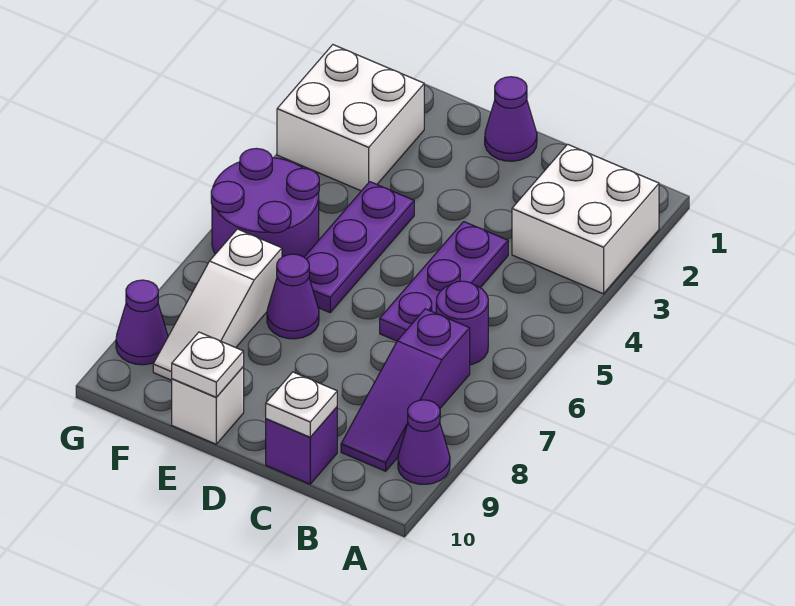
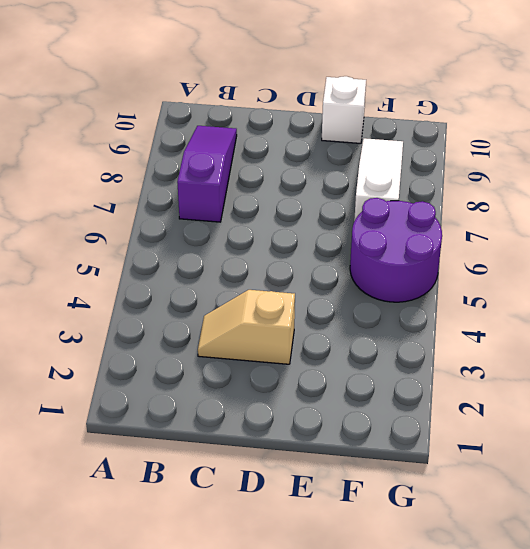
tan 1x2 slope [198,290,295,364] -> none
none -> white 2x2 brick [512,144,659,294]
none -> purple 1x1 cone [398,400,450,484]
none -> purple 1x1 round brick [436,281,488,365]

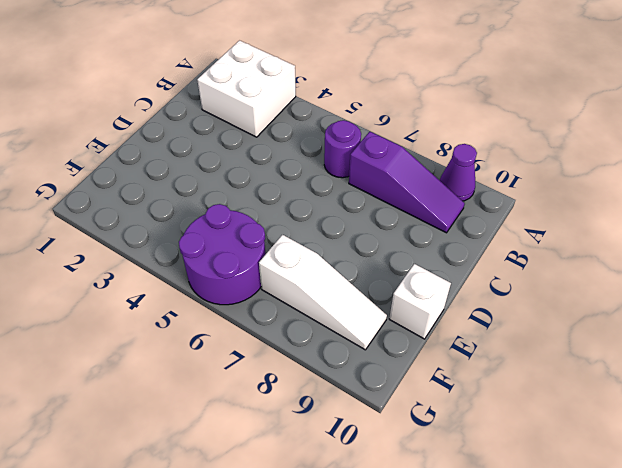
none -> purple 1x3 plate [380,222,508,341]
none -> purple 1x1 brick [266,407,337,484]
none -> purple 1x1 cone [485,77,537,161]

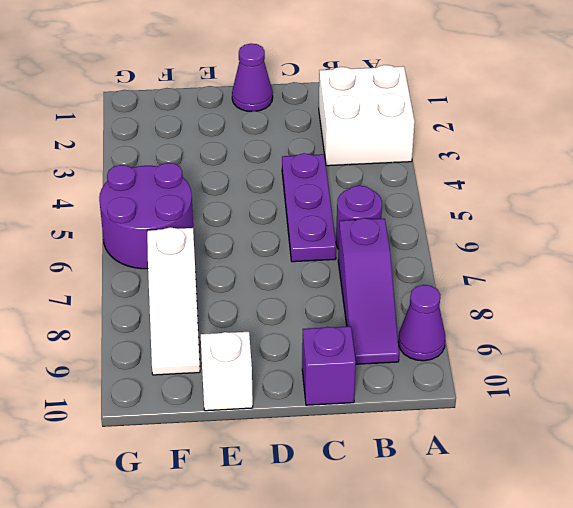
none -> purple 1x3 plate [304,182,414,312]
none -> purple 1x1 cone [267,254,319,339]
none -> white 2x2 brick [277,45,424,191]

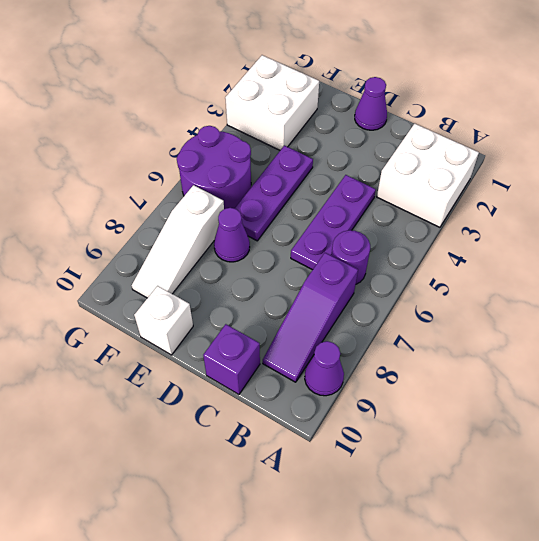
none -> purple 1x1 cone [116,280,168,365]
none -> white 1x1 plate [266,372,337,437]
none -> white 1x1 plate [172,332,244,397]

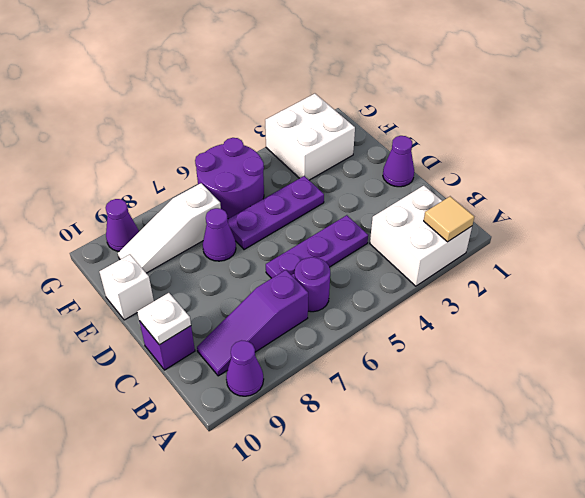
tan 1x1 tile [424,196,474,242] -> none
none -> white 1x1 plate [172,332,244,397]

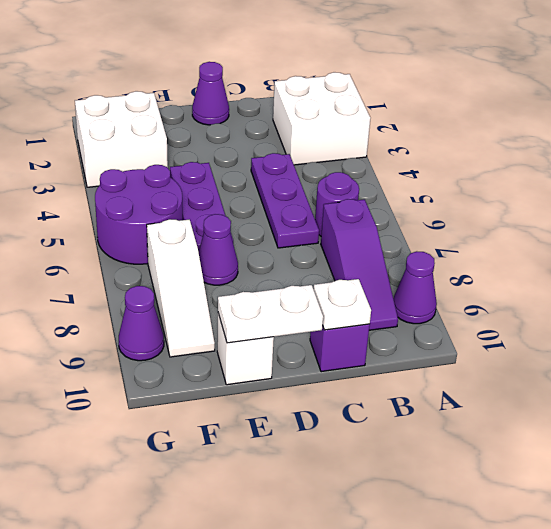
white 1x2 plate [218,285,323,343] -> white 1x1 plate [172,332,244,397]

